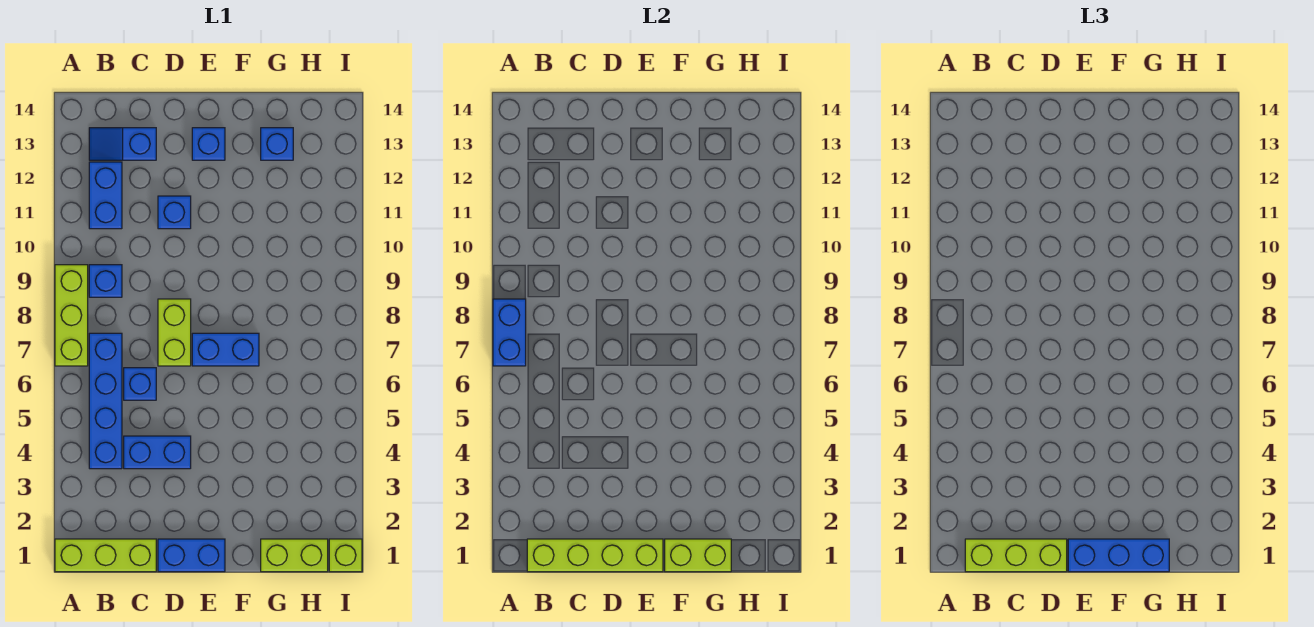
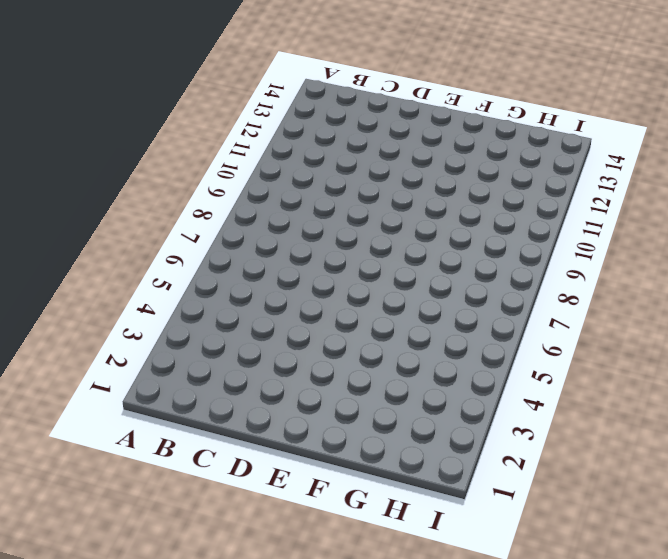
none -> lime 1x3 brick [55,539,156,572]
none -> lime 1x3 brick [55,265,88,366]
none -> blue 1x4 brick [89,333,122,469]

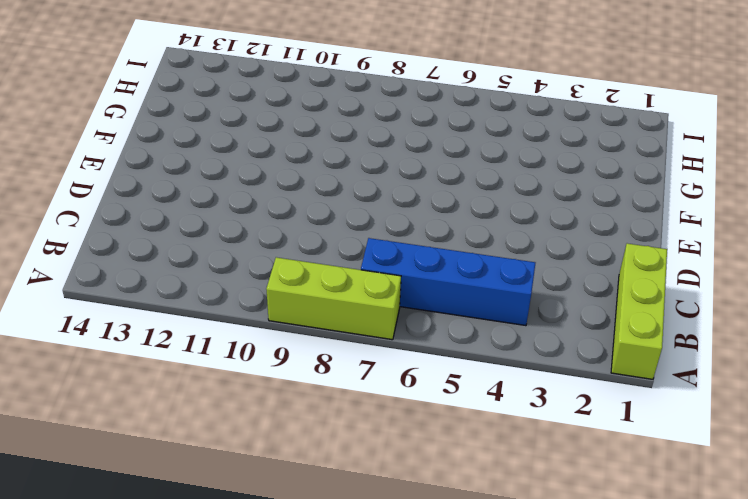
none -> blue 1x1 brick [89,265,122,297]
none -> blue 1x2 brick [89,162,122,229]
none -> blue 1x2 slope [89,128,156,160]

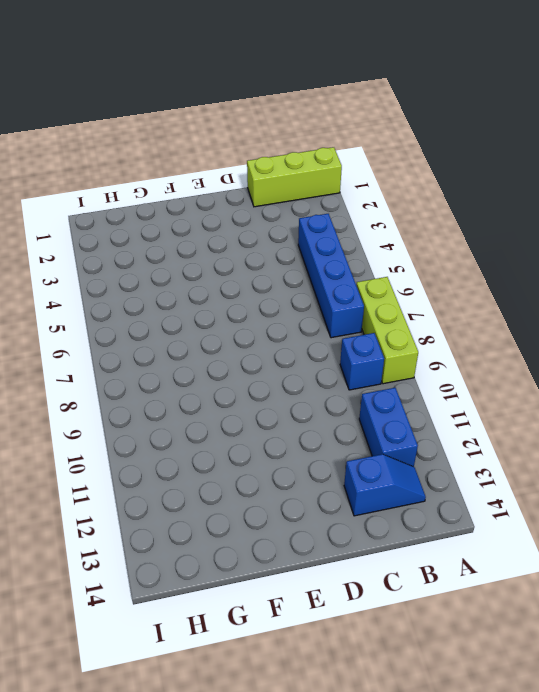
none -> blue 1x2 brick [124,436,191,469]
none -> blue 1x1 brick [124,368,156,400]
none -> blue 1x2 brick [158,539,225,572]

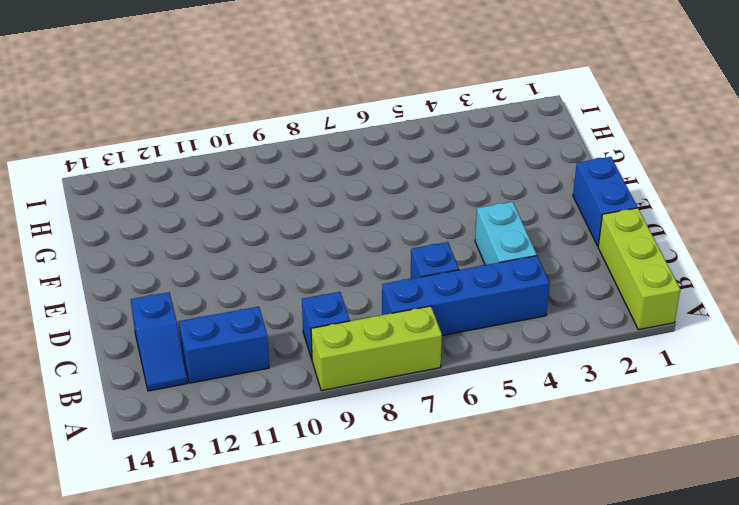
cyan 1x2 brick [475,202,537,265] -> blue 1x2 brick [124,436,191,469]
none -> lime 1x2 brick [158,299,191,366]
none -> blue 1x1 brick [158,196,191,229]
none -> blue 1x2 brick [192,333,259,366]

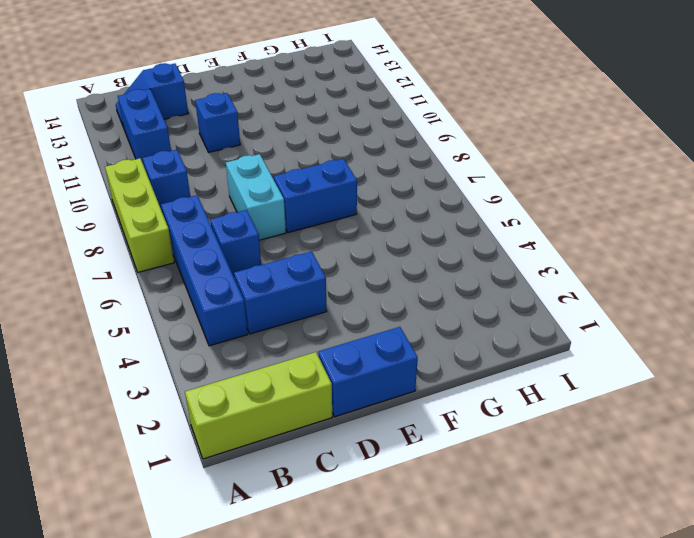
cyan 1x2 brick [226,154,286,240] -> lime 1x2 brick [158,299,191,366]
none -> blue 1x1 brick [192,128,225,160]
none -> lime 1x2 brick [261,539,328,572]
none -> blue 1x1 brick [261,128,293,160]

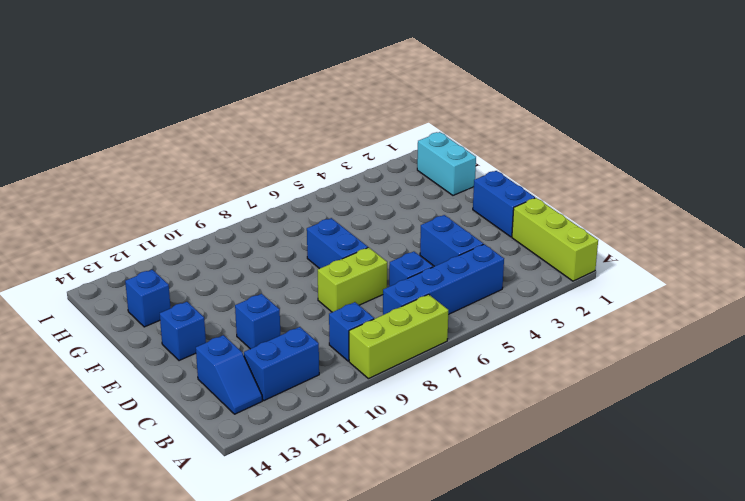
cyan 1x2 brick [417,132,476,195] -> lime 1x2 brick [261,539,328,572]
none -> lime 1x1 brick [329,539,362,572]
none -> blue 1x2 brick [493,299,526,366]
none -> lime 1x4 brick [527,539,663,572]

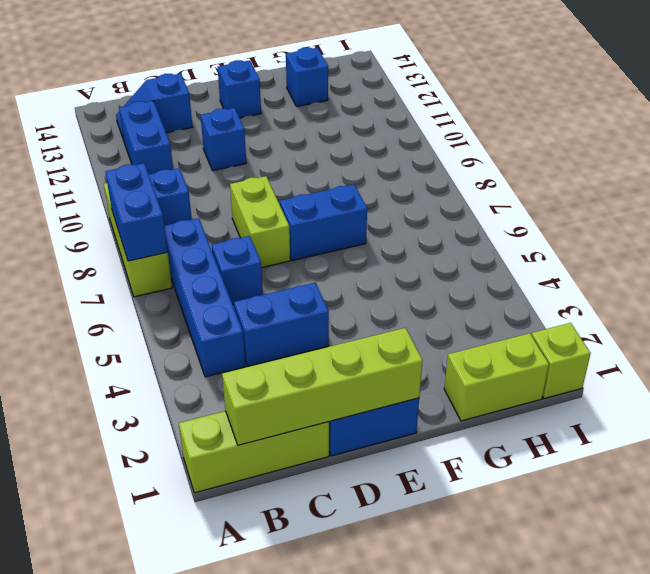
none -> lime 1x2 brick [665,539,731,572]
none -> lime 1x3 brick [965,539,1067,572]
none -> blue 1x3 brick [1068,539,1169,572]

